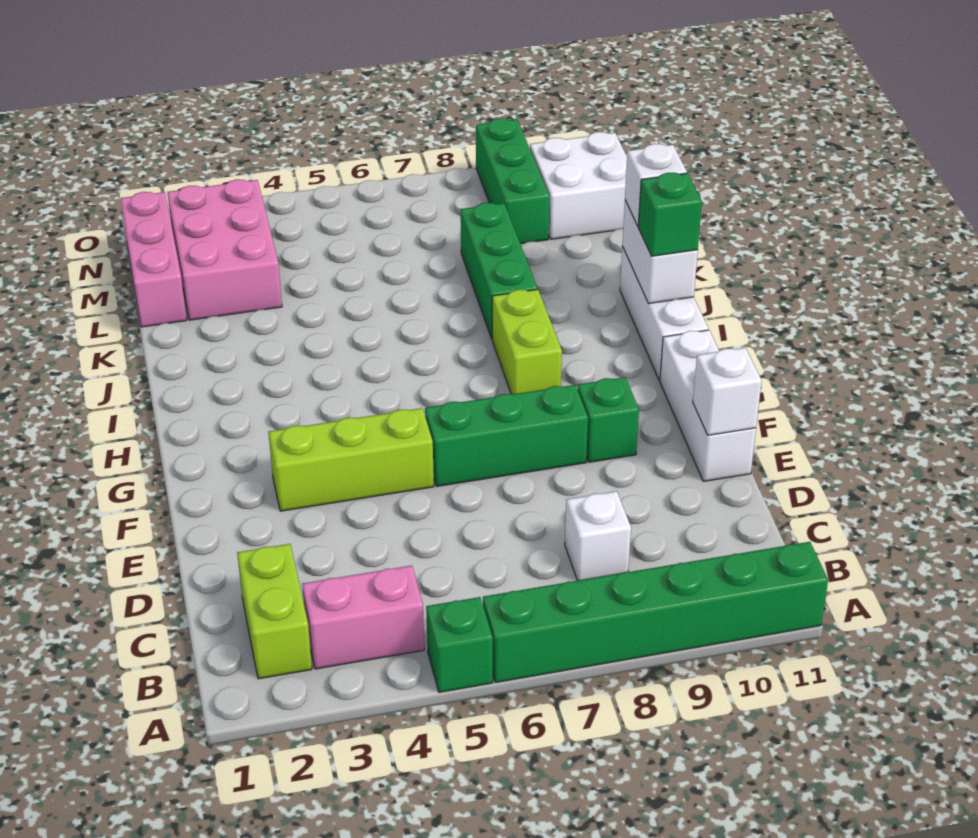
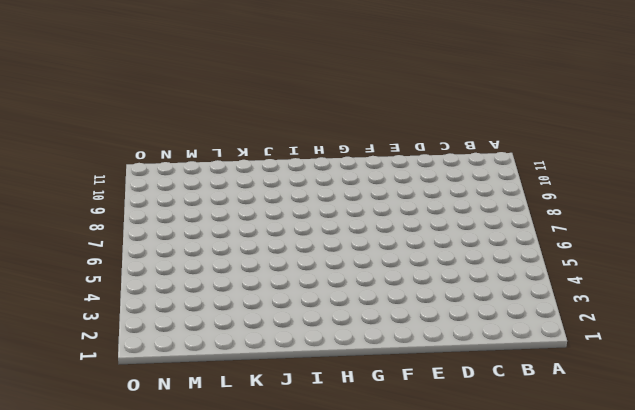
none -> green 1x1 brick [426,597,493,692]
none -> green 1x6 brick [483,542,828,683]
none -> lime 1x2 brick [237,544,312,679]

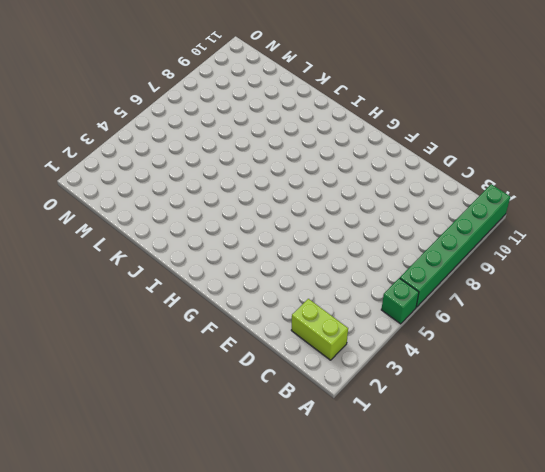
none -> pink 1x2 brick [302,566,424,669]
none -> white 1x1 brick [565,491,631,580]
none -> white 1x3 brick [660,330,756,481]

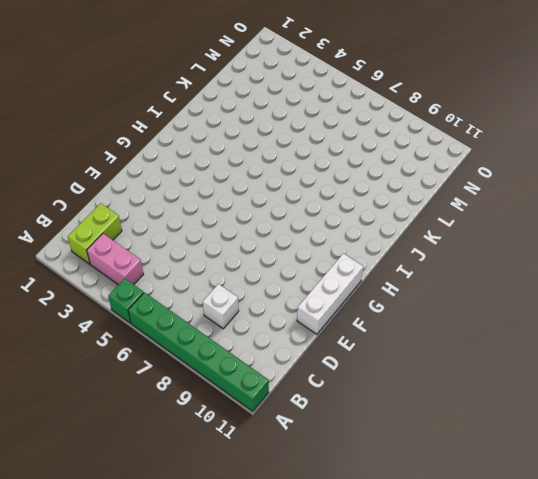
none -> lime 1x3 brick [268,408,434,511]
none -> green 1x3 brick [425,385,588,486]
none -> green 1x1 brick [578,377,639,462]

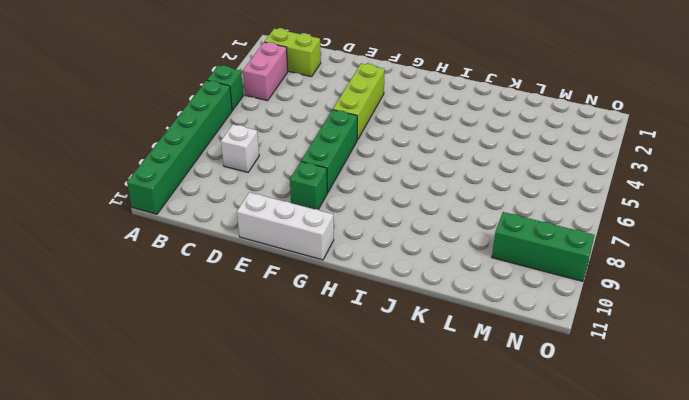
none -> lime 1x2 brick [492,289,562,394]
none -> white 1x3 brick [620,247,709,380]
none -> green 1x3 brick [461,203,538,338]

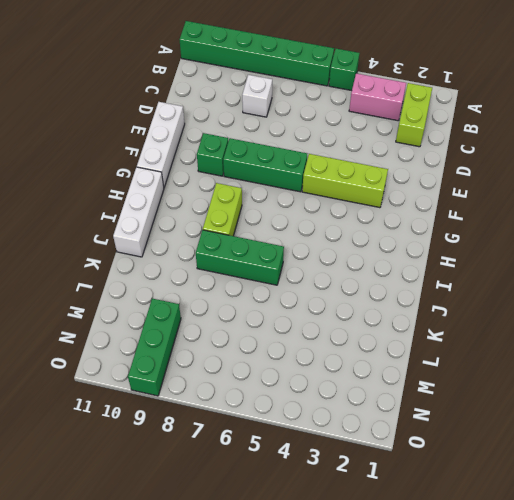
green 1x3 brick [196,230,284,285] -> green 1x3 brick turned to [461,203,538,338]
none -> pink 1x3 brick [121,192,187,327]
none -> pink 2x3 brick [167,179,282,320]
none -> white 2x2 brick [530,132,627,239]

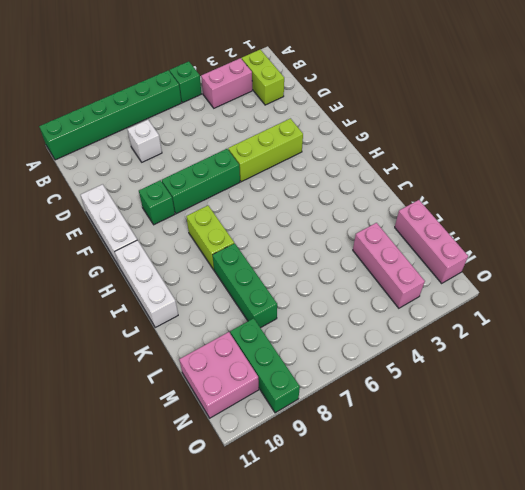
pink 1x3 brick [353,223,425,308] -> pink 2x3 brick [167,179,282,320]
pink 2x2 brick [179,332,259,418] -> white 2x2 brick [530,132,627,239]
none -> white 1x1 brick [693,348,762,435]
none -> white 1x2 brick [622,200,698,304]
none -> green 1x1 brick [638,173,702,256]

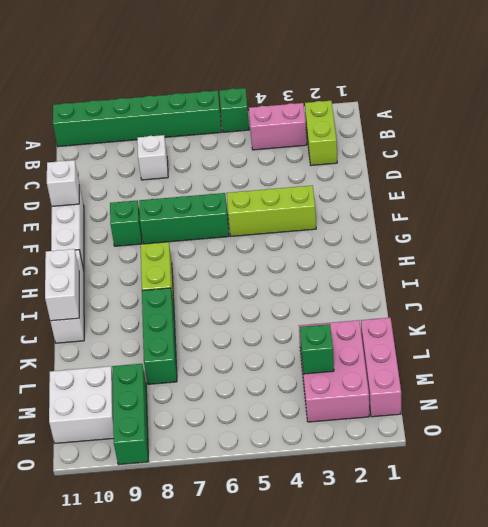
green 1x1 brick [300,324,334,374] -> green 1x1 brick moved to [638,173,702,256]
none -> white 1x1 brick [625,144,687,226]

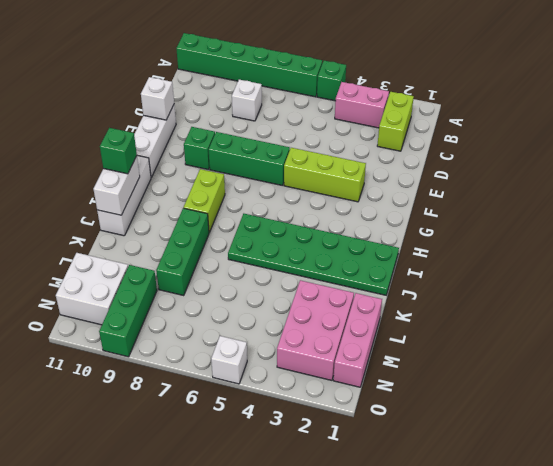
green 2x6 plate [228,214,399,295] -> none
white 1x1 brick [211,336,247,384] -> white 1x1 brick moved to [625,144,687,226]

